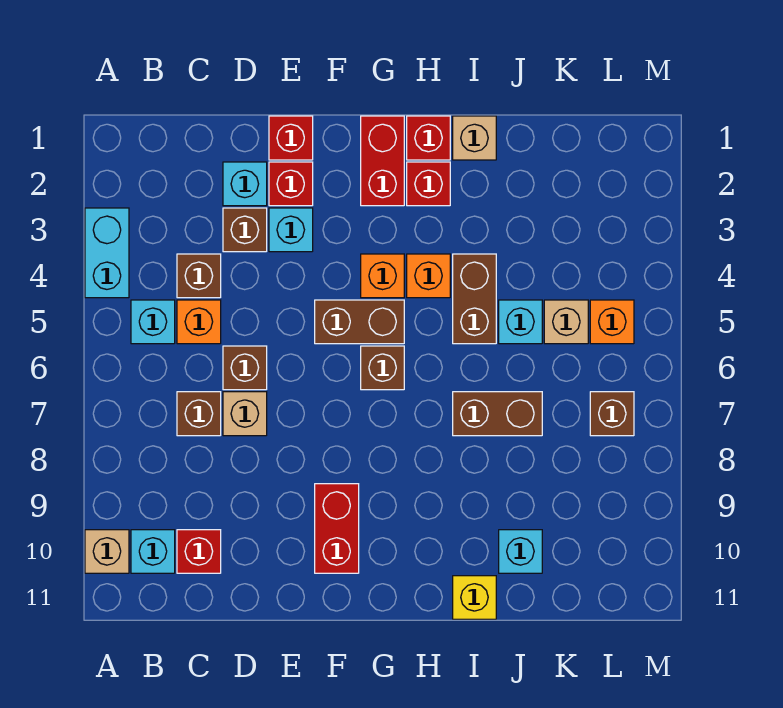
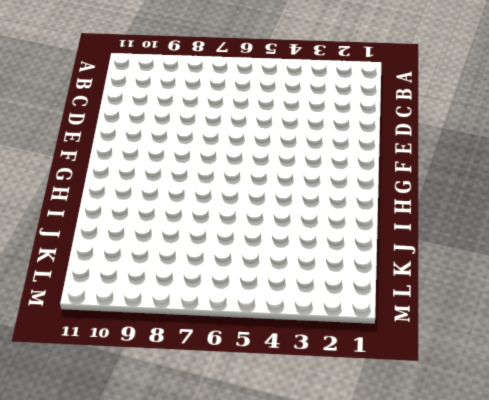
none -> cyan 1x2 brick [85,208,129,298]
none -> tan 1x1 brick [85,530,129,573]
none -> cyan 1x1 brick [131,300,175,344]
none -> cyan 1x1 brick [131,530,175,573]

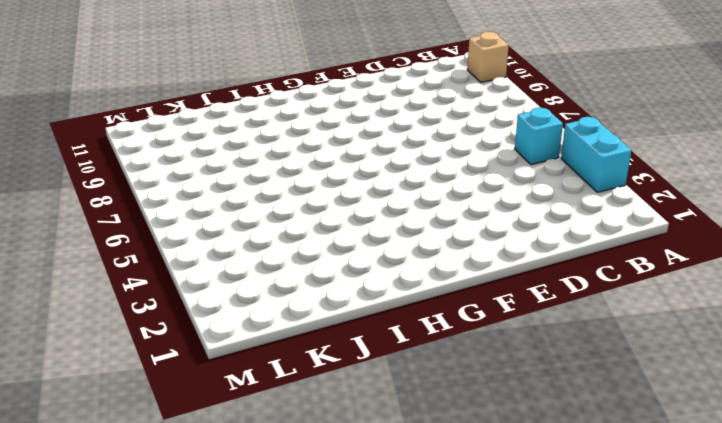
none -> cyan 1x1 brick [131,530,175,573]
none -> brown 1x1 brick [177,254,221,298]
none -> orange 1x1 brick [177,300,221,344]
none -> brown 1x1 brick [177,392,221,436]

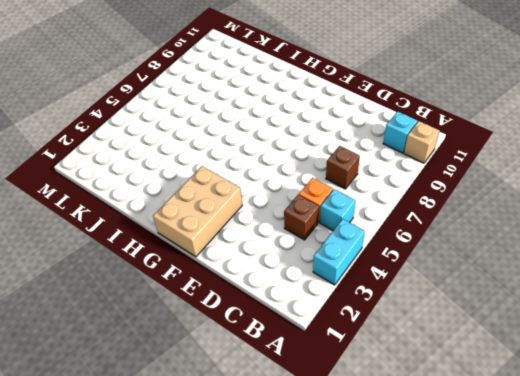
tan 2x3 brick [153,166,242,257] -> red 1x2 brick [361,116,404,206]
none -> red 1x1 brick [177,530,221,573]
none -> cyan 1x1 brick [223,162,267,206]
none -> brown 1x1 brick [223,208,267,252]
none -> brown 1x1 brick [223,346,267,390]

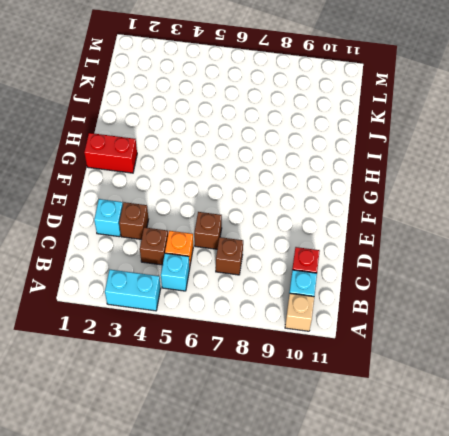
none -> tan 1x1 brick [223,392,267,436]
none -> red 1x1 brick [269,116,313,160]
none -> red 1x1 brick [269,162,313,206]
none -> cyan 1x1 brick [269,208,313,252]

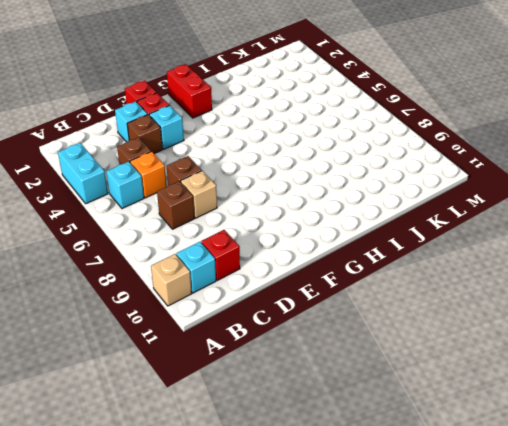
none -> brown 1x2 brick [315,300,404,344]
none -> red 1x2 brick [315,484,359,573]
none -> orange 1x1 brick [361,254,404,298]
none -> brown 1x1 brick [361,346,404,390]

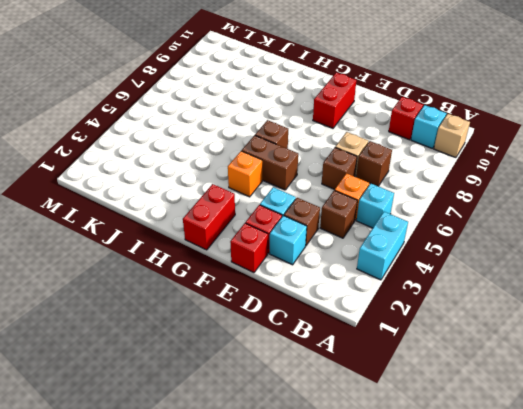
none -> red 1x1 brick [407,116,450,160]
none -> red 1x1 brick [407,162,450,206]
none -> orange 1x1 brick [407,254,450,298]
none -> tan 1x1 brick [453,116,496,160]

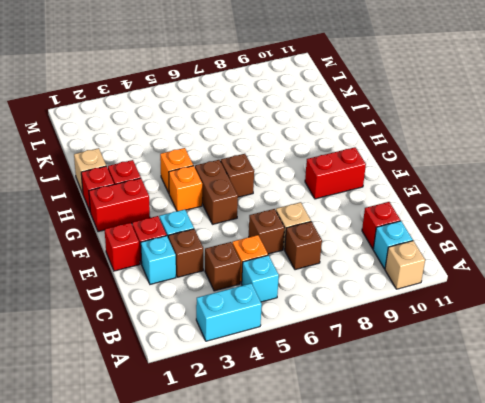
none -> brown 1x2 brick [453,254,496,344]
none -> brown 1x2 brick [453,392,542,436]
none -> yellow 1x1 brick [453,576,496,619]
none -> cyan 1x1 brick [499,300,542,344]

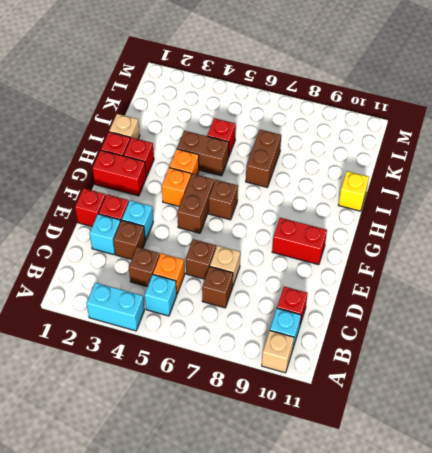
red 1x1 brick [207,118,236,156] -> cyan 1x1 brick [499,300,542,344]
none -> cyan 1x1 brick [499,530,542,573]
none -> tan 1x1 brick [544,300,588,344]
none -> orange 1x1 brick [590,300,634,344]
none -> brown 1x1 brick [590,392,634,436]

